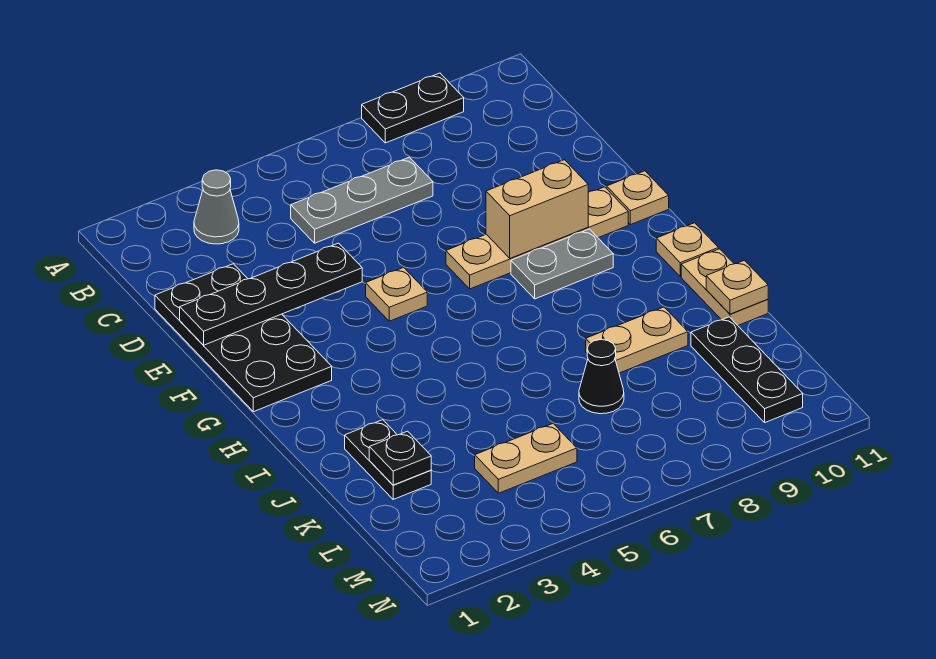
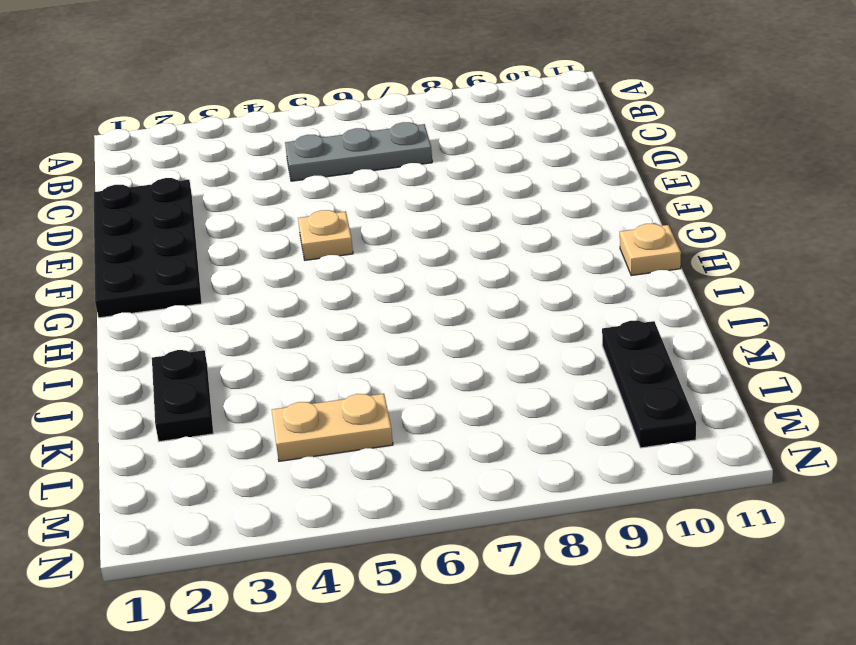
none -> black 1x2 plate [362,73,464,143]
none -> grey 1x1 cone [194,170,239,244]
none -> tan 1x4 plate [446,187,628,289]

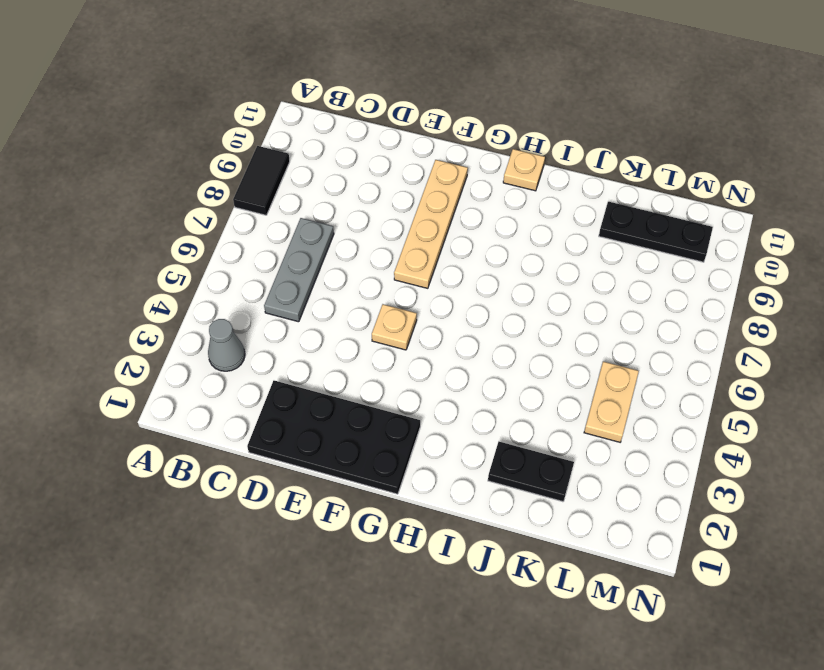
black 1x2 tile [233,146,290,215] -> black 1x2 plate [362,73,464,143]
none -> tan 1x1 plate [607,171,669,225]
none -> grey 1x2 plate [511,229,613,299]
none -> tan 1x2 plate [681,249,768,325]

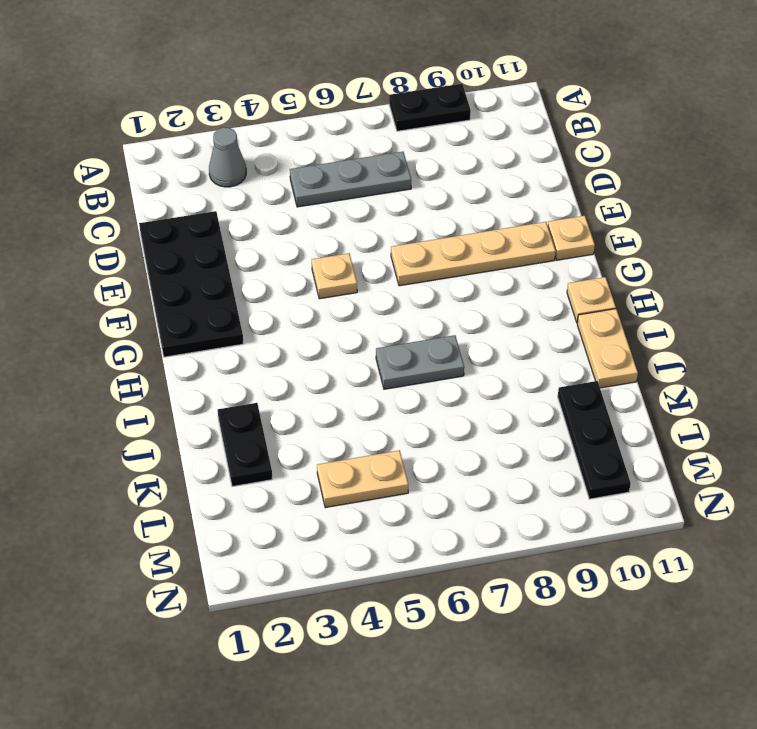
grey 1x2 plate [376,335,464,389] -> grey 1x2 plate moved to [511,229,613,299]
none -> tan 1x2 plate [586,307,688,373]
none -> black 1x1 cone [579,340,624,414]
none -> black 1x4 plate [180,243,362,345]

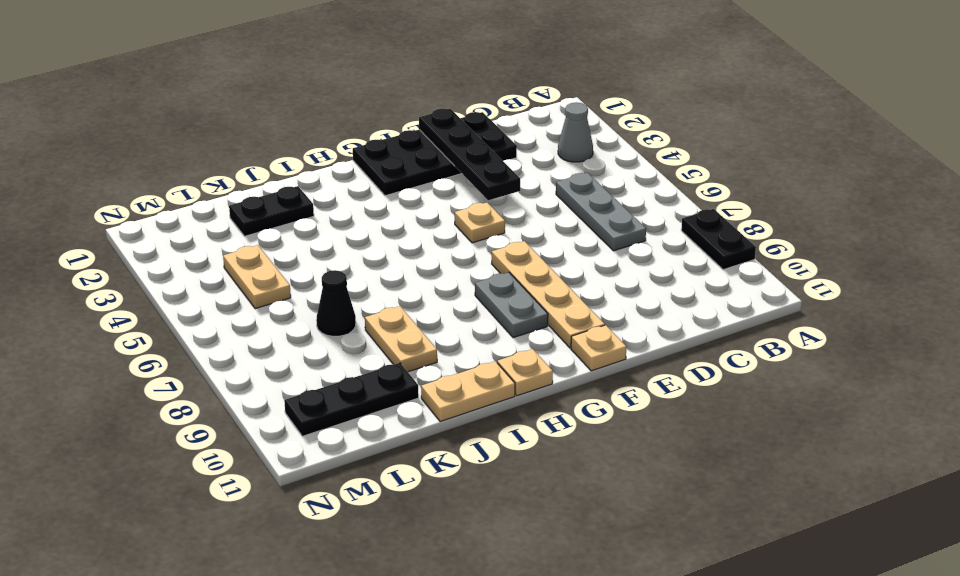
none -> tan 1x2 brick [486,160,588,258]
none -> tan 1x1 plate [706,260,768,314]
none -> black 1x1 plate [369,431,431,485]

